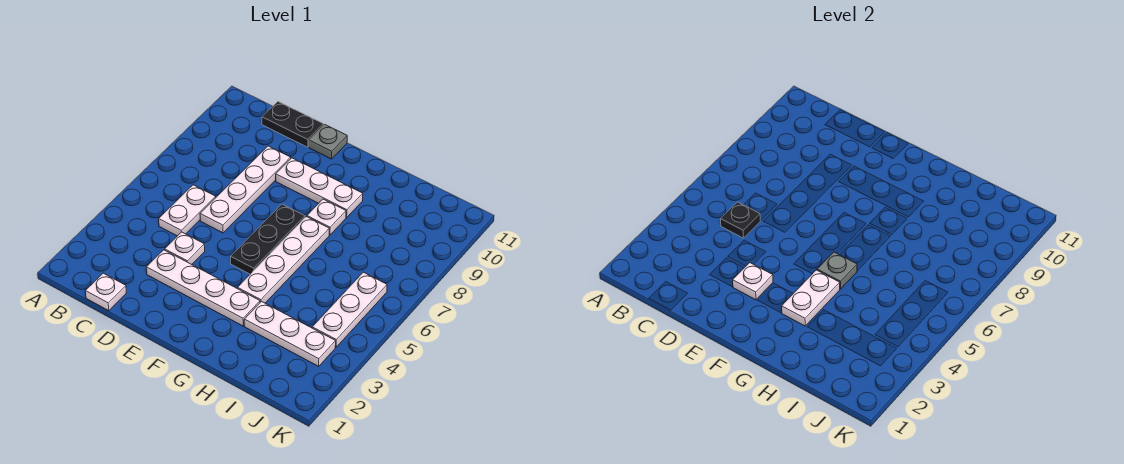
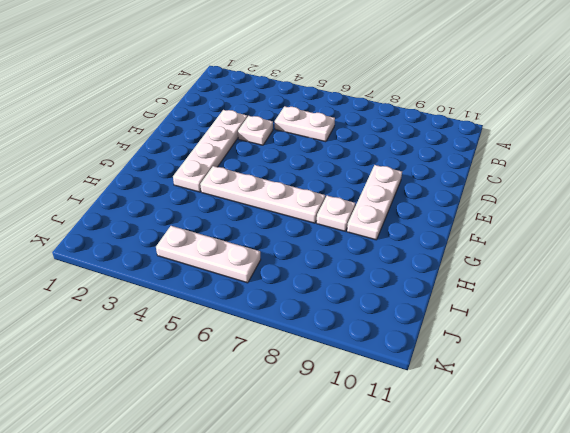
none -> white 1x1 plate [85,273,126,311]
none -> black 1x2 plate [262,102,324,147]
none -> white 1x4 plate [200,146,291,233]

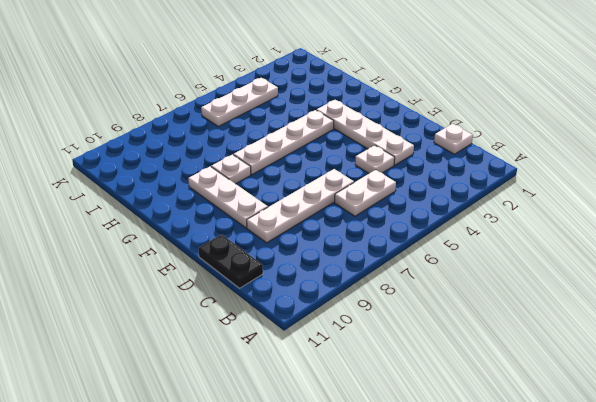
none -> grey 1x1 plate [309,125,347,159]
none -> black 1x3 plate [231,204,305,274]
none -> white 1x3 plate [244,301,336,366]

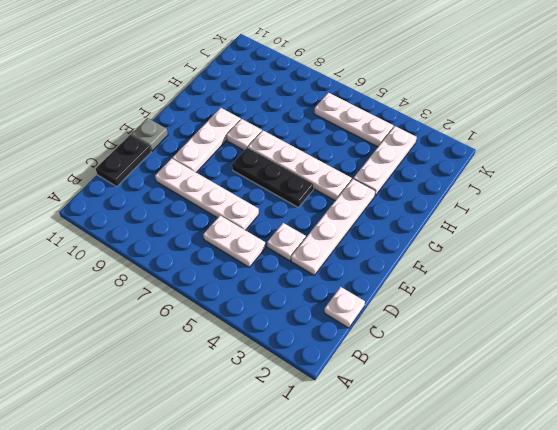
none -> black 1x1 plate [721,202,760,238]
none -> white 1x1 plate [733,263,773,300]
none -> white 1x2 plate [782,270,840,326]

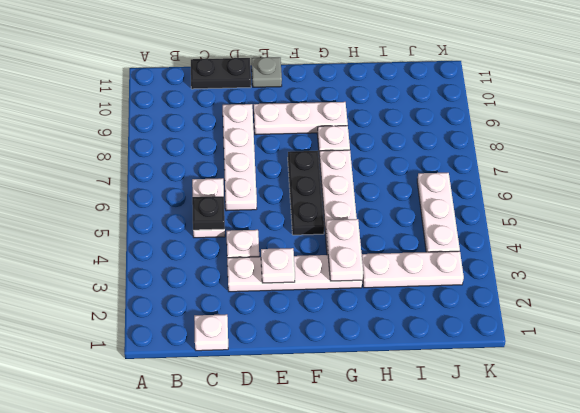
none -> grey 1x1 plate [817,252,857,289]

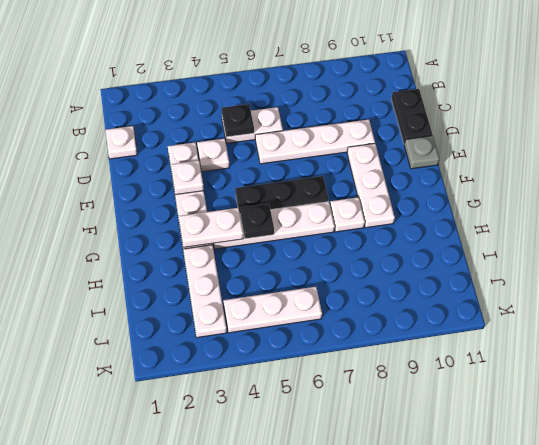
black 1x1 plate [240,204,274,239] -> grey 1x1 plate [817,252,857,289]

